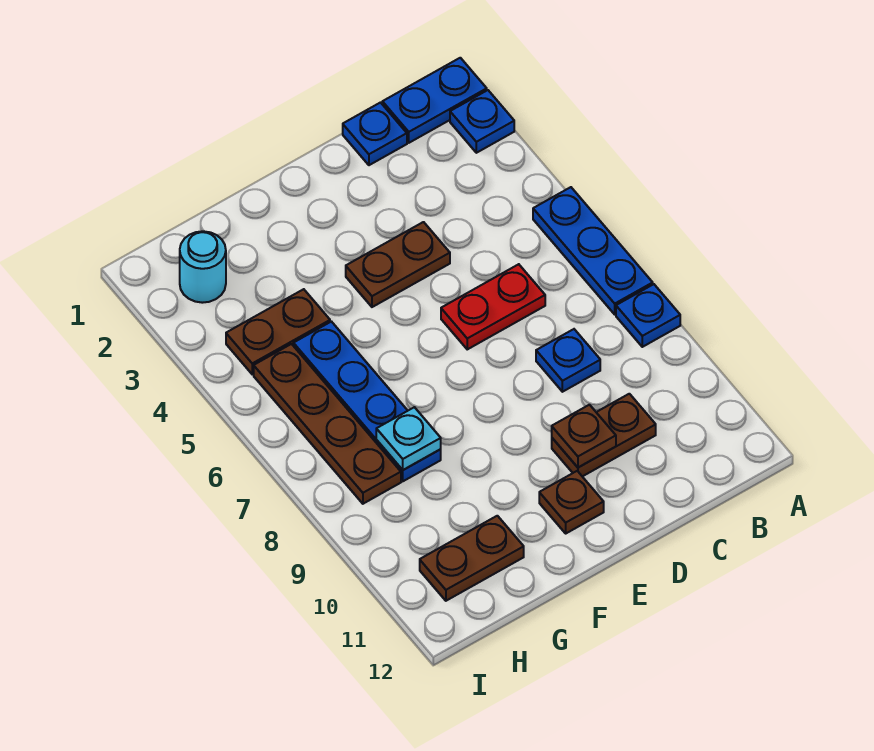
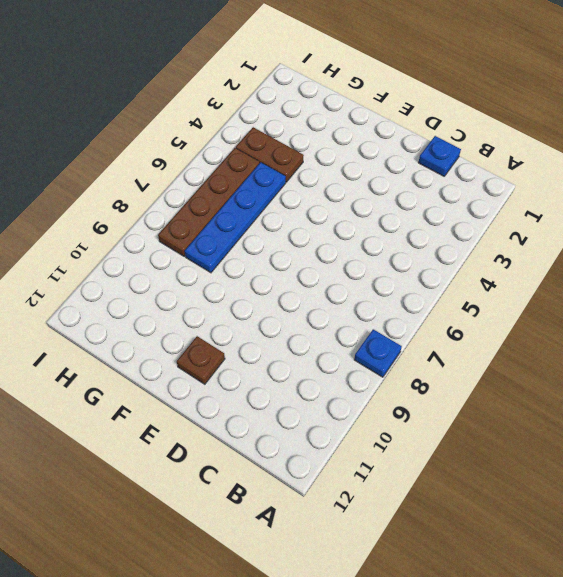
none -> blue 1x2 plate [382,58,487,143]
none -> blue 1x1 plate [450,90,514,153]
none -> blue 1x3 plate [533,187,653,314]

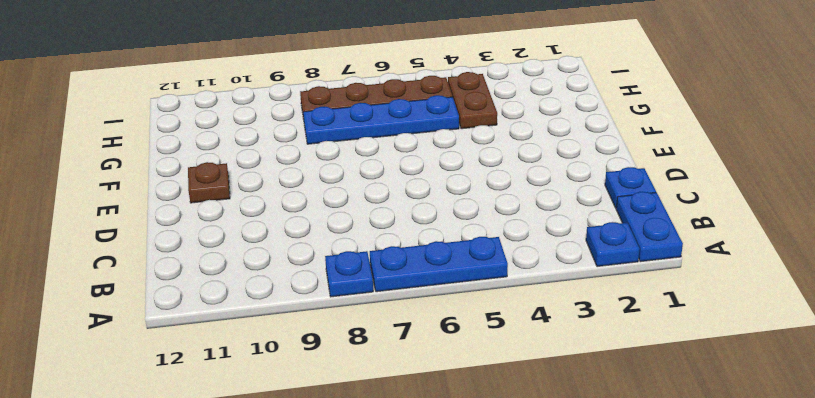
none -> red 1x2 plate [441,264,545,349]
none -> blue 1x1 plate [536,329,600,392]
none -> brown 1x2 plate [552,394,656,477]

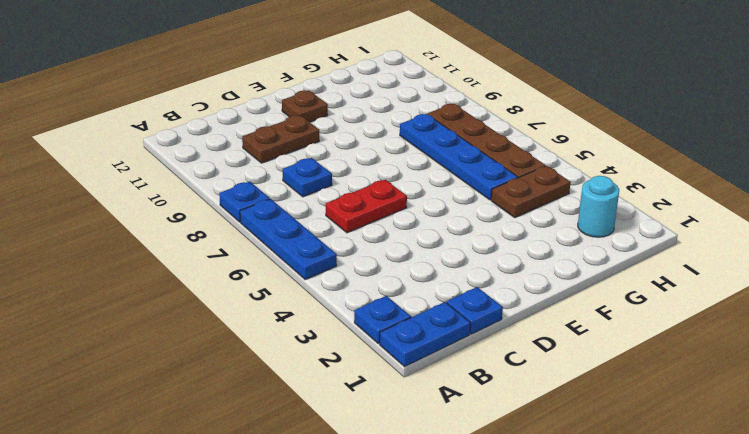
none -> brown 1x2 plate [346,222,450,307]
none -> brown 1x2 plate [420,516,524,601]
none -> brown 1x1 plate [552,405,616,468]

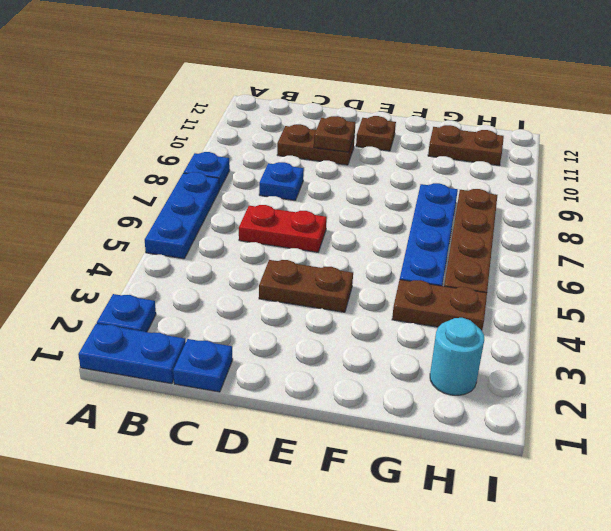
none -> cyan 1x1 plate [376,407,441,470]

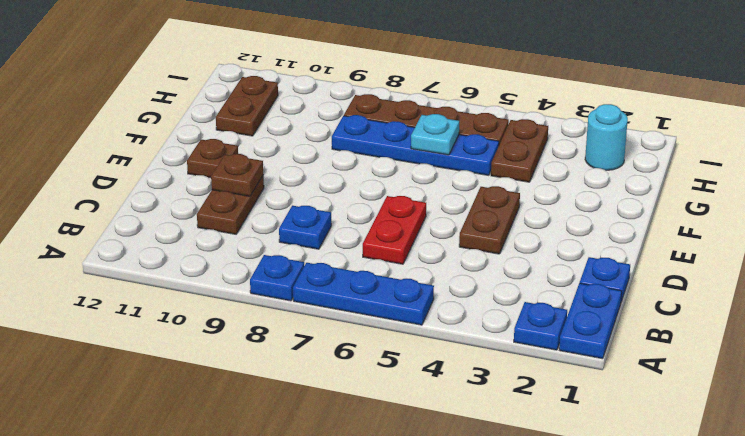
cyan 1x1 plate [411,114,459,155] -> cyan 1x1 plate moved to [376,407,441,470]

